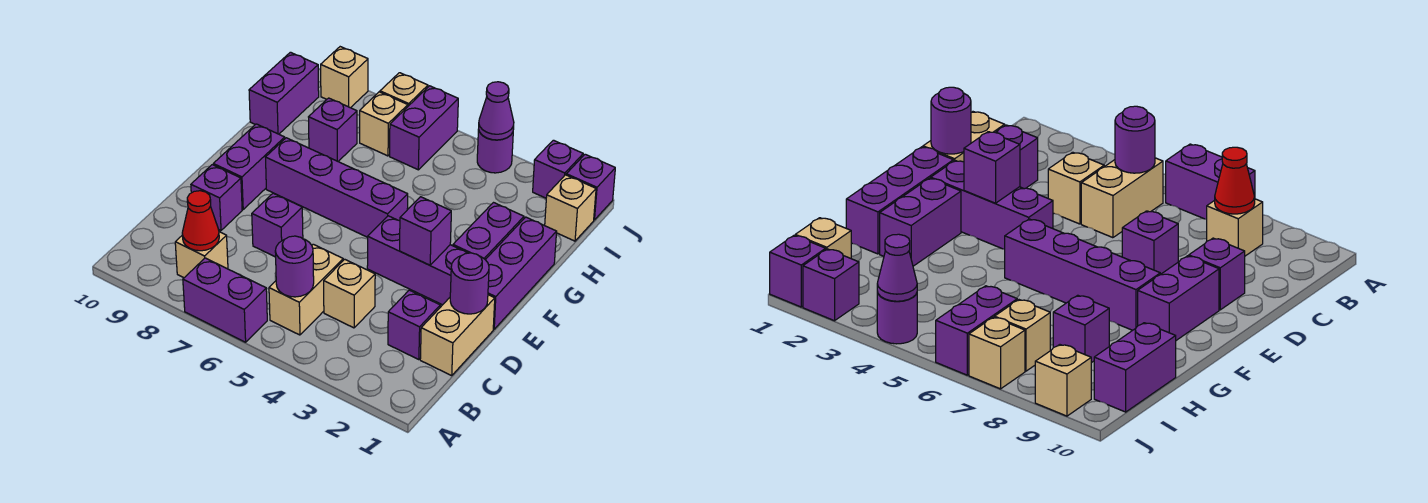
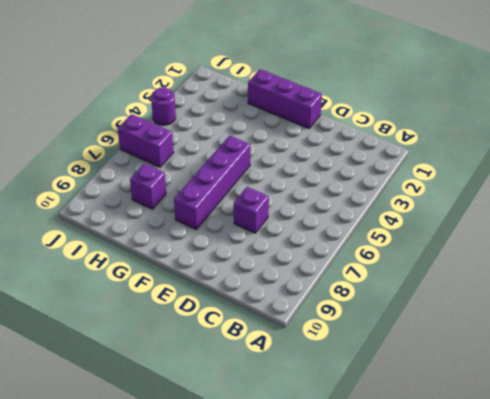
none -> purple 1x2 brick [183,258,267,342]
none -> tan 1x2 brick [269,244,343,335]
none -> tan 1x1 brick [175,232,228,278]

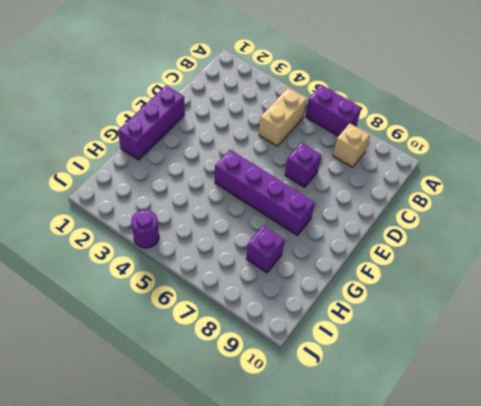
none -> tan 1x2 brick [420,295,495,376]
none -> purple 1x1 brick [388,290,440,360]
none -> tan 1x1 brick [324,259,375,328]

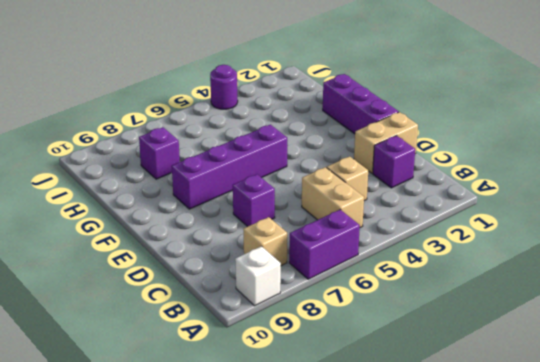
white 1x1 brick [235,246,281,306] -> none
tan 1x2 brick [354,112,418,173] -> tan 1x2 brick turned to [420,295,495,376]
none -> purple 1x1 brick [191,165,242,230]
none -> purple 1x3 brick [367,216,467,305]
none -> purple 1x2 brick [213,124,285,209]

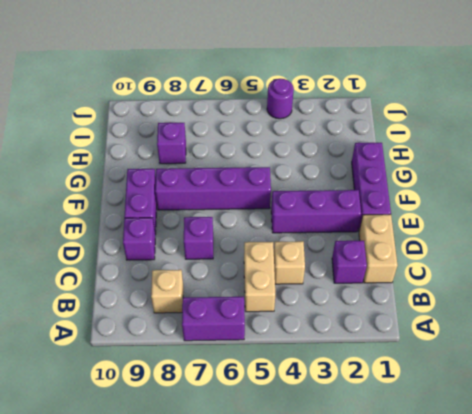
none -> purple 1x2 brick [453,203,524,260]
none -> purple 1x2 brick [249,52,319,134]
none -> tan 1x1 brick [545,175,596,241]

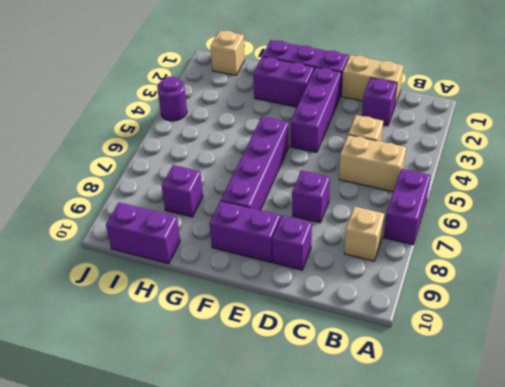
none -> purple 1x2 brick [390,86,458,170]
none -> tan 1x1 brick [360,92,408,156]
none -> purple 1x1 brick [566,154,615,220]

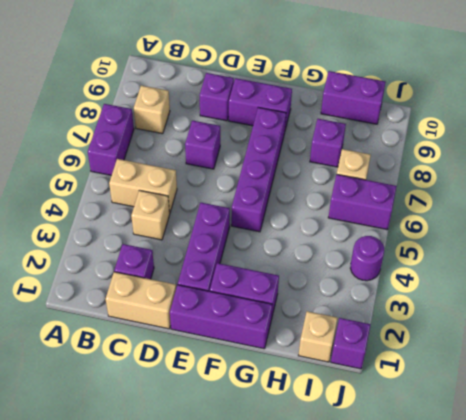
none -> purple 1x1 brick [533,140,583,198]
none -> tan 1x1 brick [380,73,428,106]
none -> tan 1x1 brick [320,47,368,108]

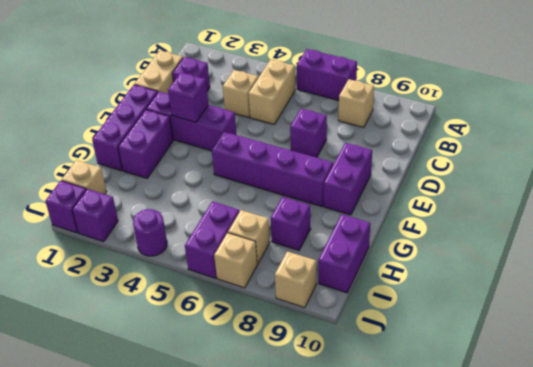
none -> purple 1x1 brick [191,165,242,230]
none -> purple 1x1 round brick [275,236,314,297]
none -> red 1x1 cone [182,191,219,251]

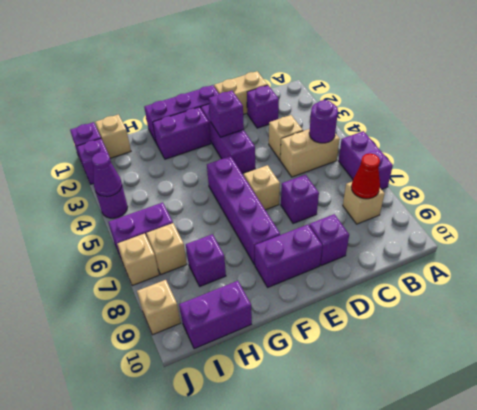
tan 1x1 brick [244,165,280,210] -> none
none -> purple 1x1 round brick [450,253,489,314]

